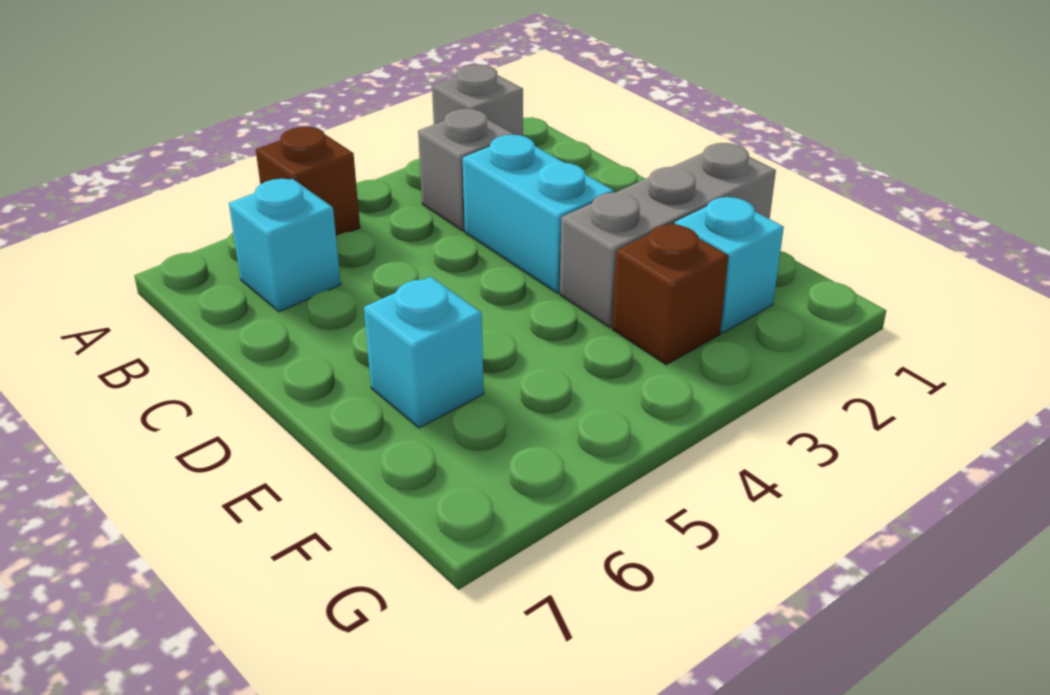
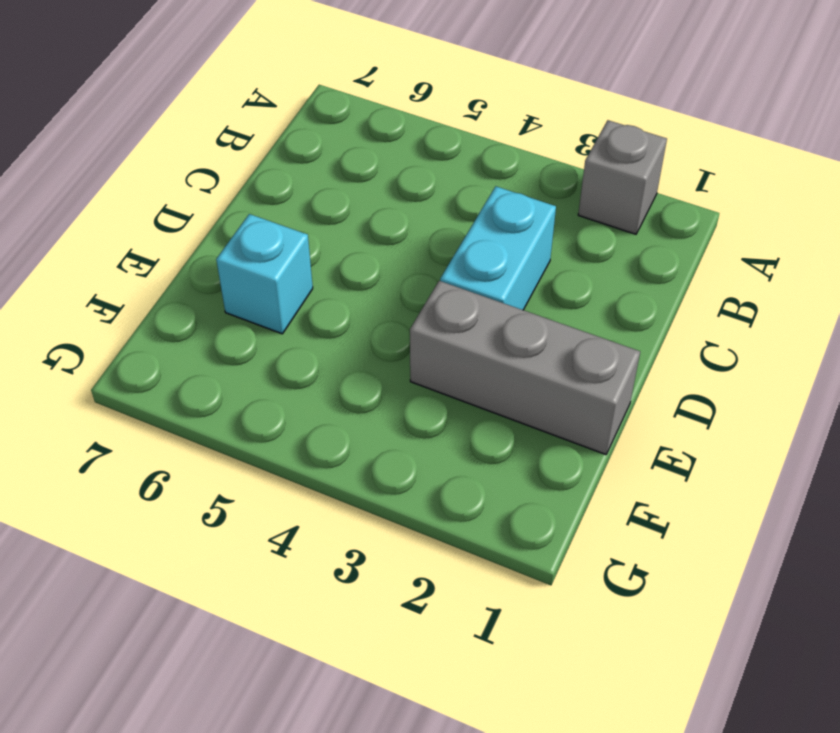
none -> brown 1x1 brick [256,127,360,236]
none -> grey 1x1 brick [418,109,514,231]

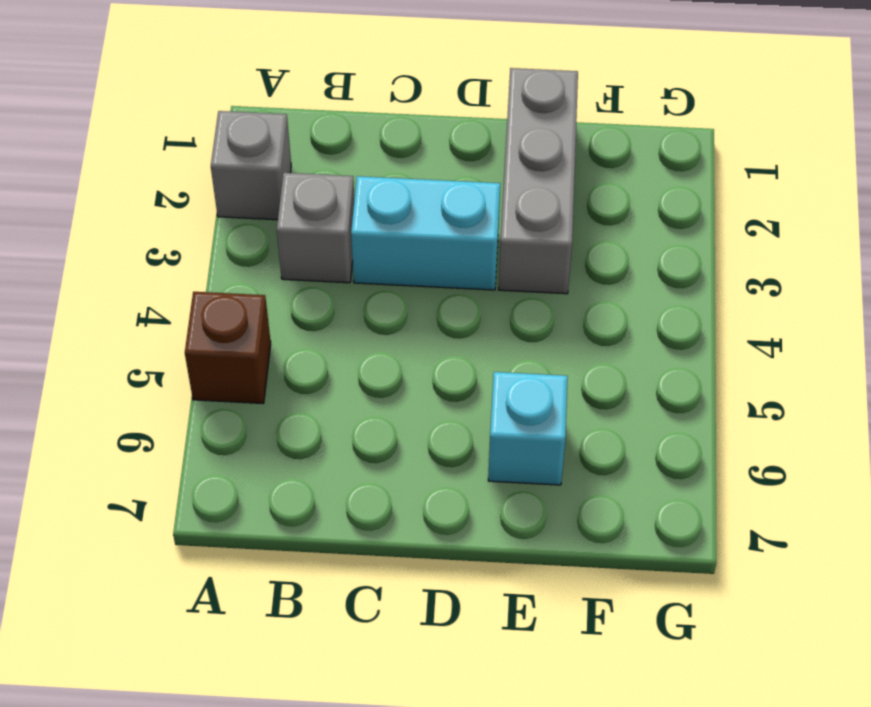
none -> cyan 1x1 brick [229,179,341,312]
none -> cyan 1x1 brick [675,197,784,333]

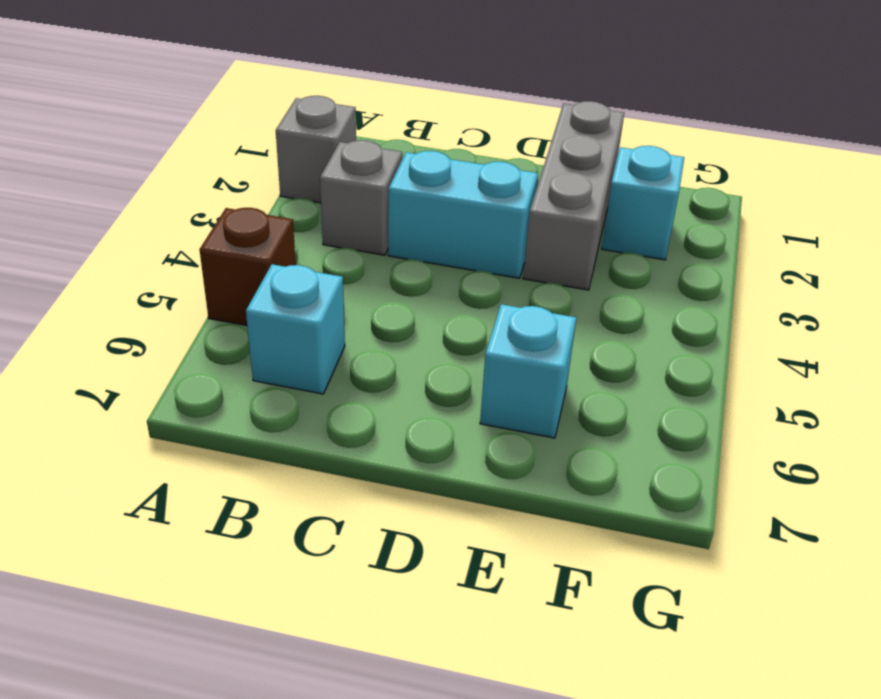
none -> brown 1x1 brick [613,224,729,365]

